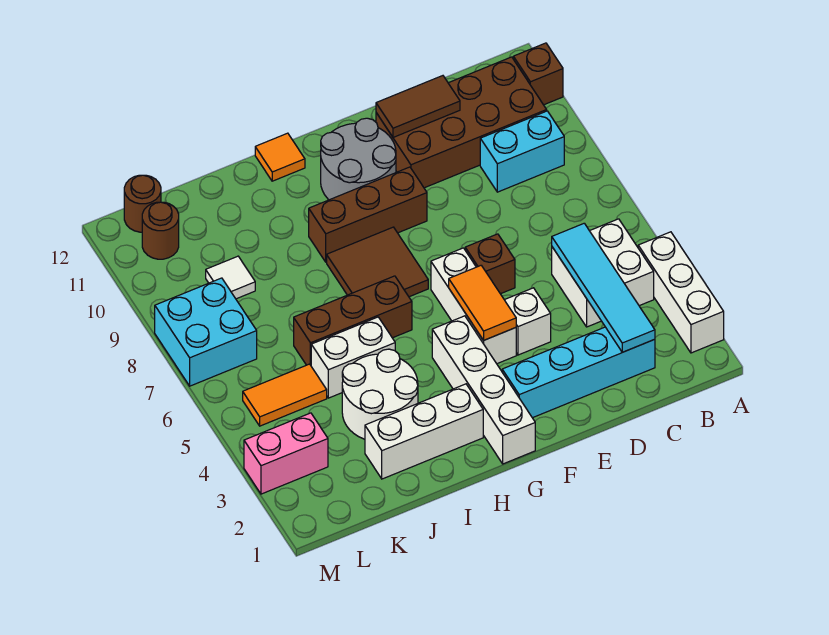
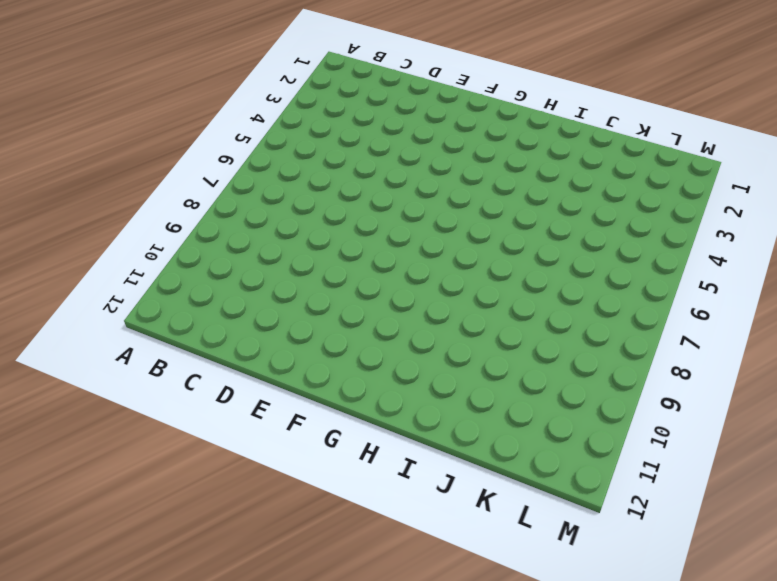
none -> white 1x3 brick [638,232,724,353]
none -> brown 1x1 brick [513,43,563,105]
none -> white 2x2 brick [552,219,654,327]

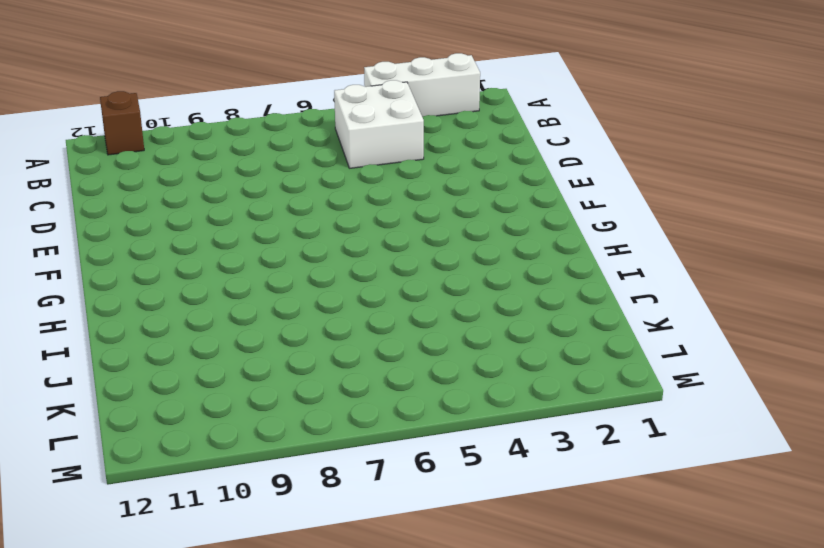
none -> cyan 1x2 brick [480,111,564,192]
none -> brown 2x4 brick [376,57,547,188]
none -> cyan 1x4 brick [502,327,655,418]

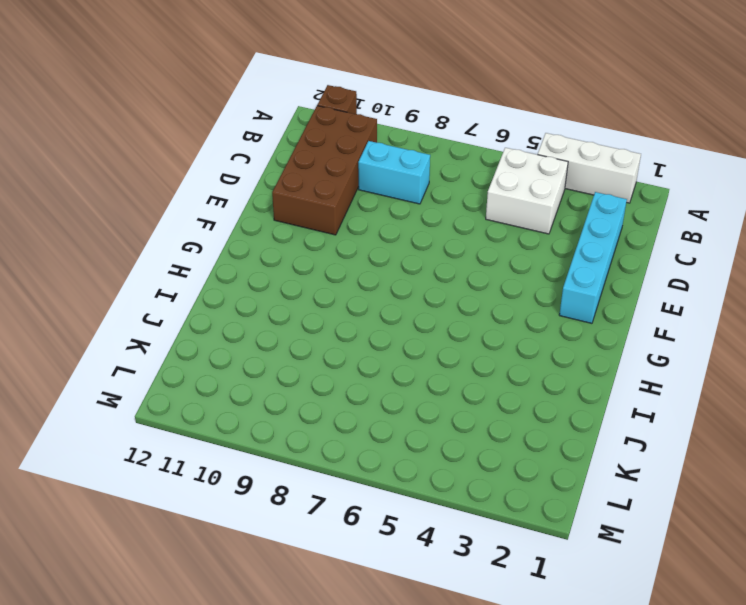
cyan 1x2 brick [358,141,430,204] -> cyan 1x2 brick turned to [480,111,564,192]
none -> white 1x1 brick [505,288,551,355]
none -> brown 1x1 brick [465,234,515,294]
none -> white 1x3 brick [431,248,516,364]

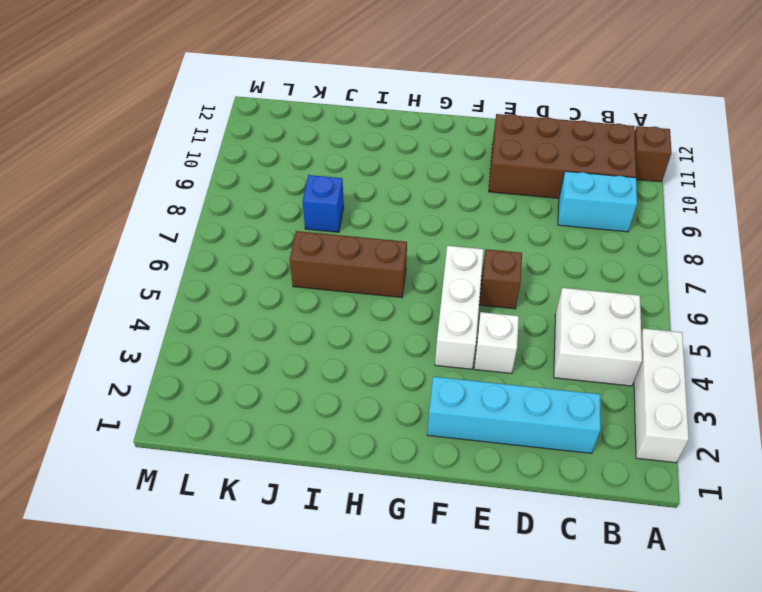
blue 1x1 brick [302,175,344,232] -> none
none -> brown 1x3 brick [309,167,427,262]
none -> grey 2x2 round brick [321,118,396,200]
none -> white 1x4 brick [432,316,535,464]

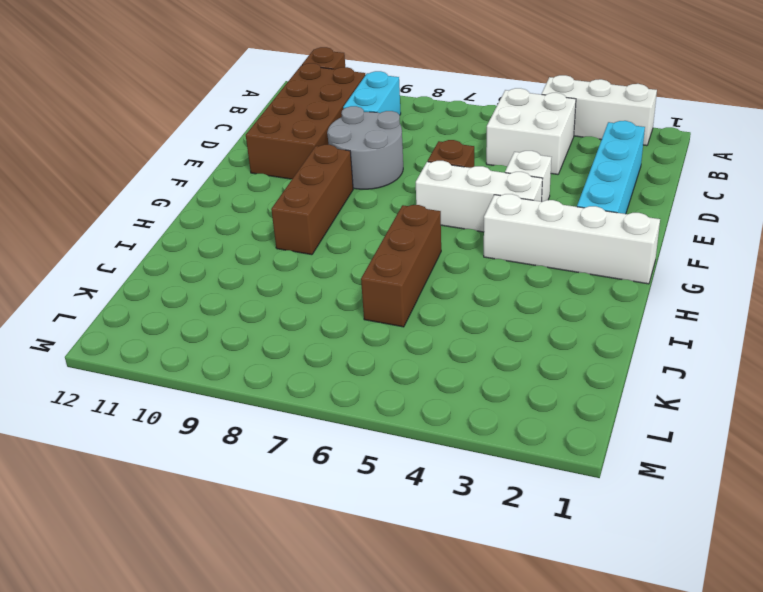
grey 2x2 round brick [327,106,403,189] -> grey 2x2 round brick moved to [321,118,396,200]
none -> brown 2x2 tile [327,227,428,297]
none -> white 1x3 brick [365,384,483,479]
none -> orange 1x1 tile [255,133,305,181]

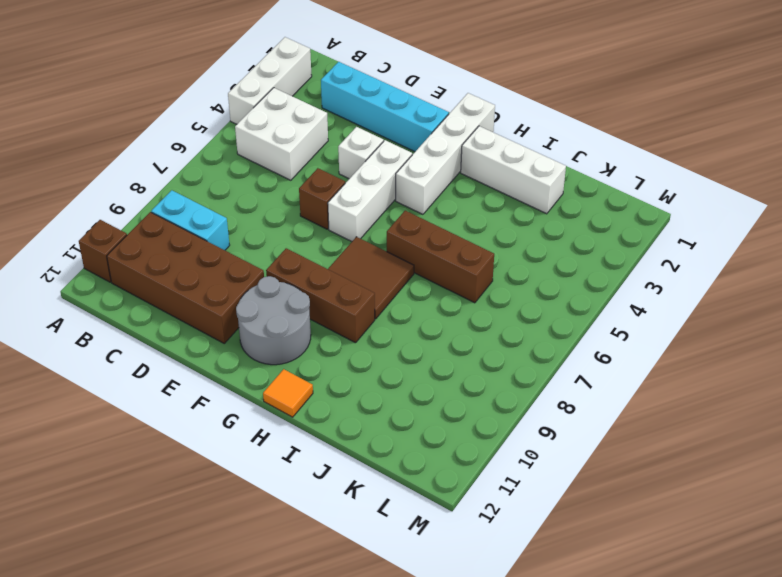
none -> white 2x2 round brick [342,349,418,439]
none -> white 1x2 brick [311,317,395,398]
none -> orange 1x2 tile [243,364,327,426]

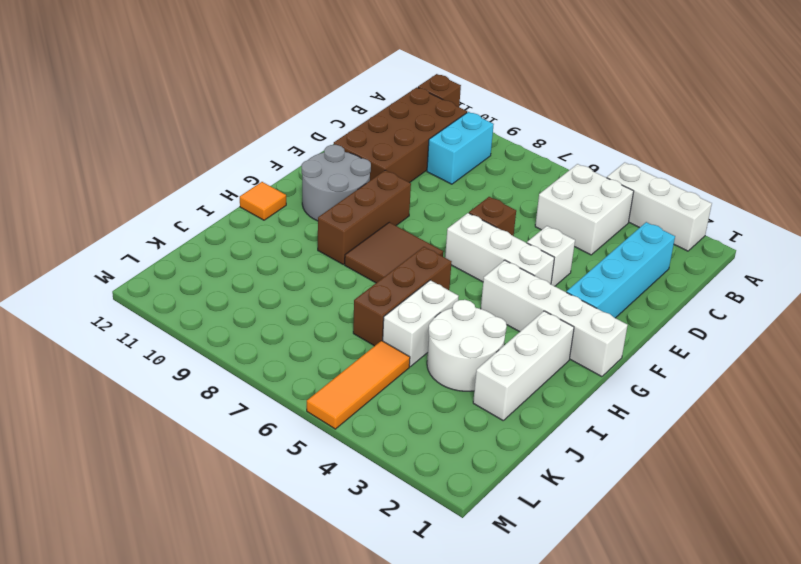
orange 1x3 tile [307,341,410,429] -> orange 1x2 tile [243,364,327,426]
none -> white 1x1 tile [206,256,255,299]
none -> pink 1x2 brick [244,413,328,494]
none -> cyan 2x2 brick [155,278,257,386]

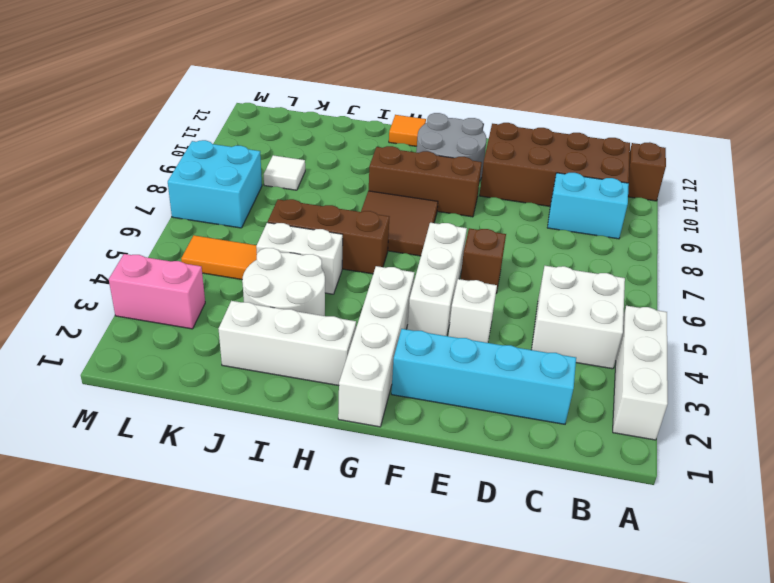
none -> brown 1x1 round brick [142,202,179,259]
none -> brown 1x1 round brick [124,175,161,232]
none -> cyan 1x4 tile [552,223,655,352]

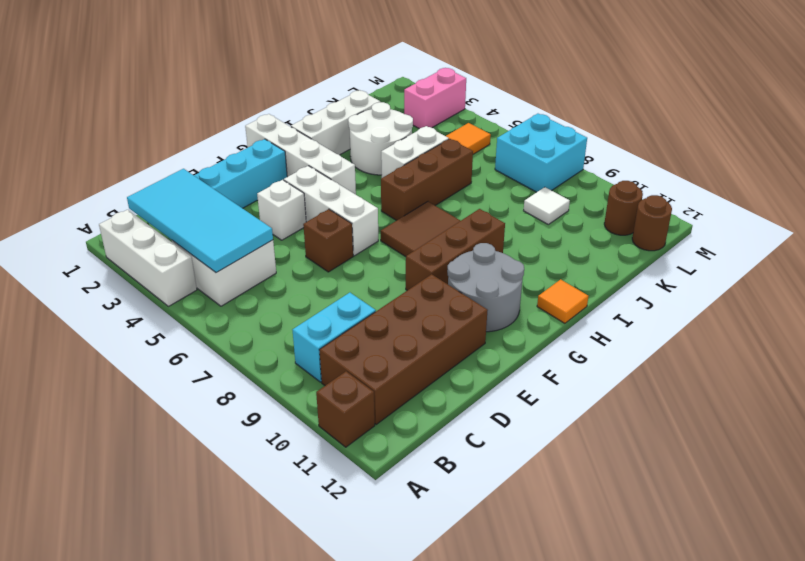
cyan 2x4 tile [127,169,273,272] -> cyan 1x4 tile [552,223,655,352]
none -> brown 1x2 tile [376,76,460,137]
none -> orange 1x2 tile [449,266,516,340]

